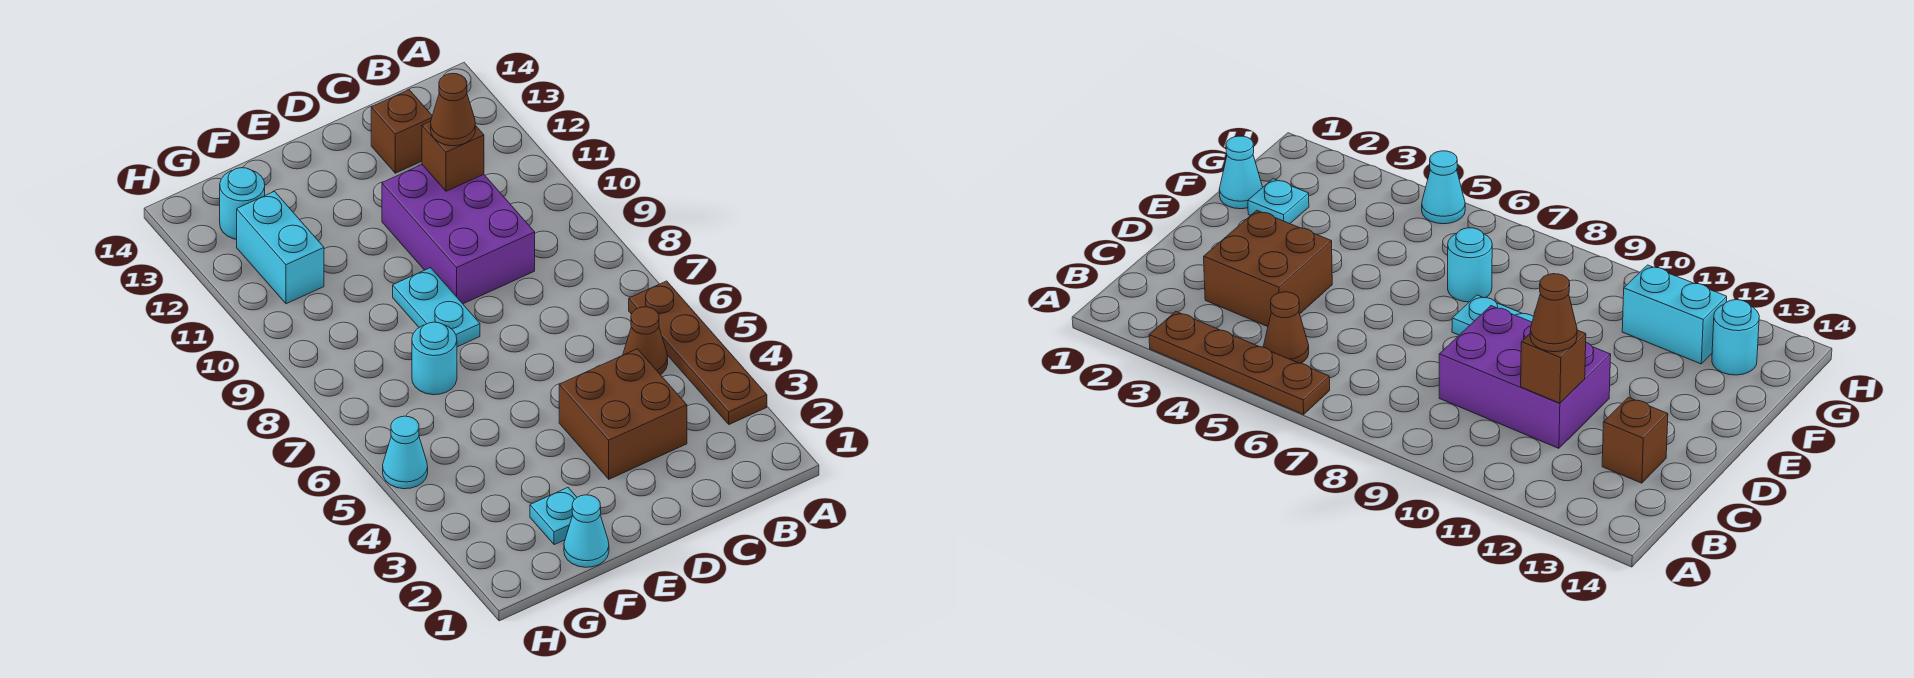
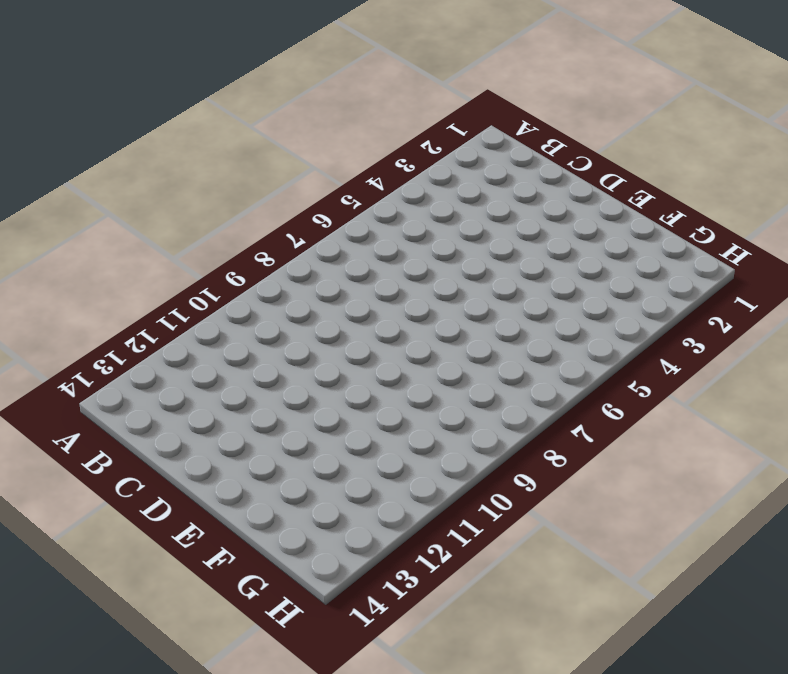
none -> brown 1x4 plate [629,281,767,424]
none -> brown 1x1 cone [623,307,668,375]
none -> brown 2x2 brick [559,349,687,479]

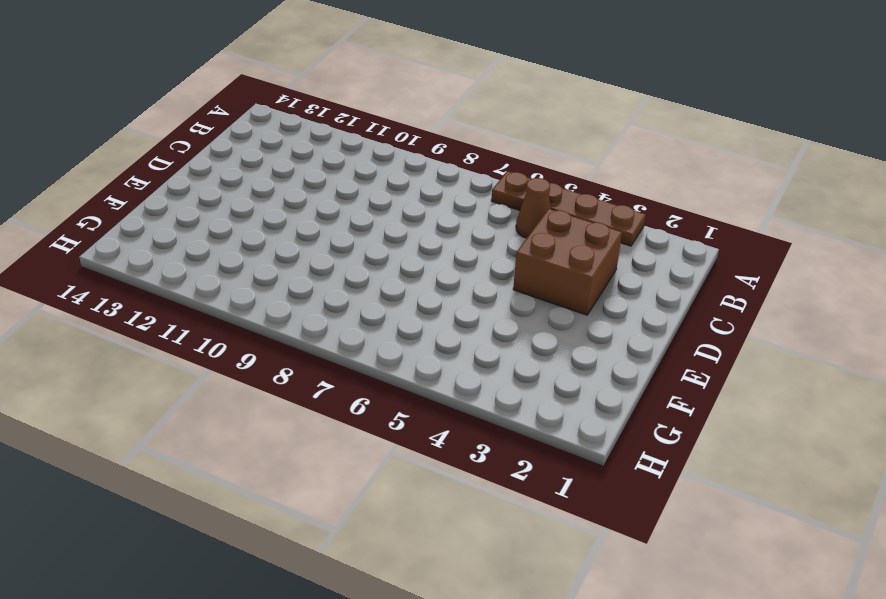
none -> purple 2x3 brick [382,165,535,304]
none -> brown 1x1 brick [371,90,432,173]
none -> cyan 1x2 plate [393,268,480,347]

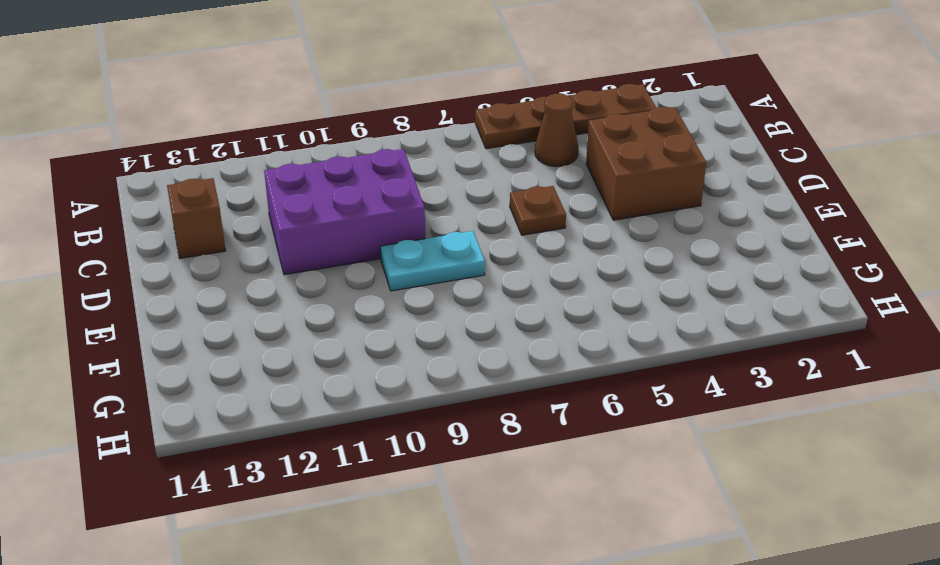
brown 1x1 plate [510,186,566,235] -> none
none -> cyan 1x1 cone [564,495,609,567]
none -> cyan 1x1 plate [530,488,577,545]
none -> cyan 1x1 round brick [412,322,457,395]

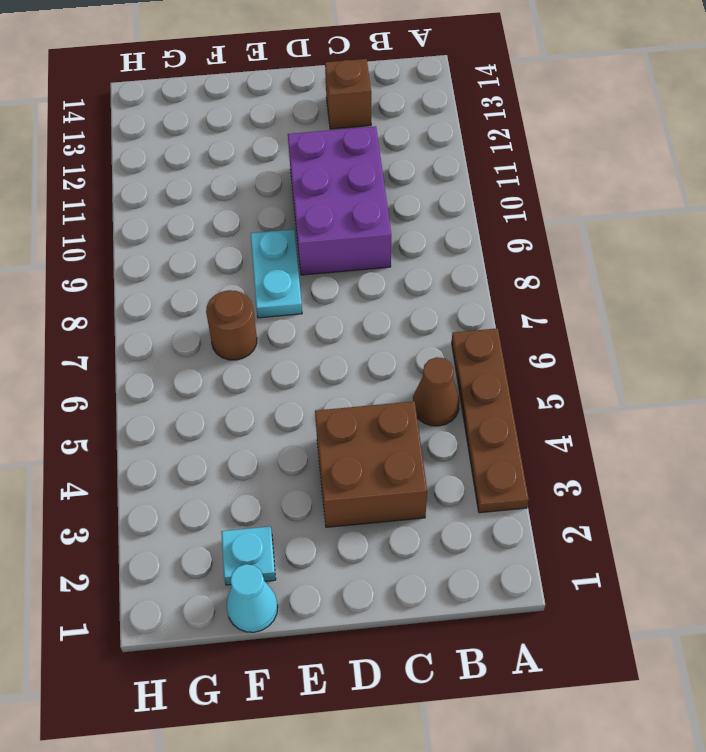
brown 1x1 round brick [206,290,257,360] -> cyan 1x1 round brick [412,322,457,395]
none -> cyan 1x2 brick [237,192,324,304]
none -> cyan 1x1 round brick [220,168,265,239]
none -> cyan 1x1 cone [383,416,428,489]

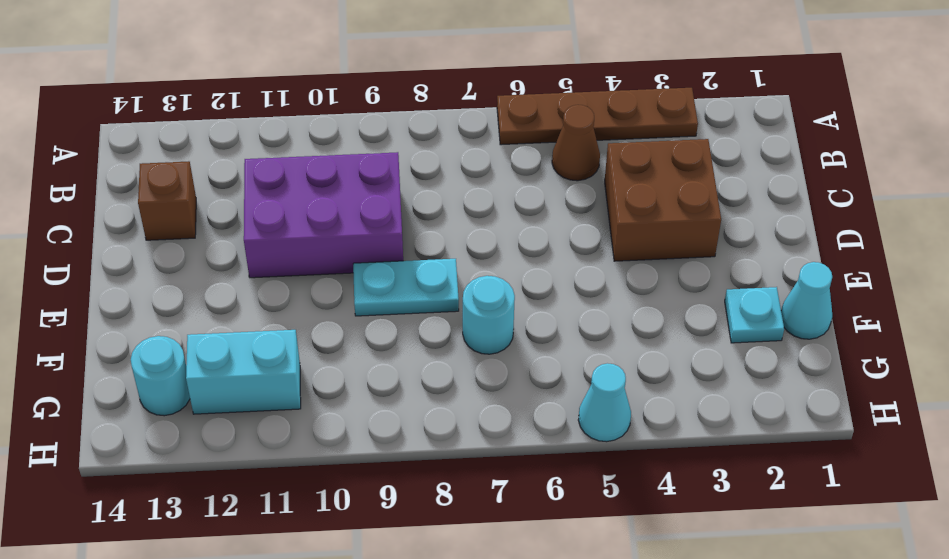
none -> brown 1x1 brick [422,121,484,191]
none -> brown 1x1 cone [431,73,475,146]

